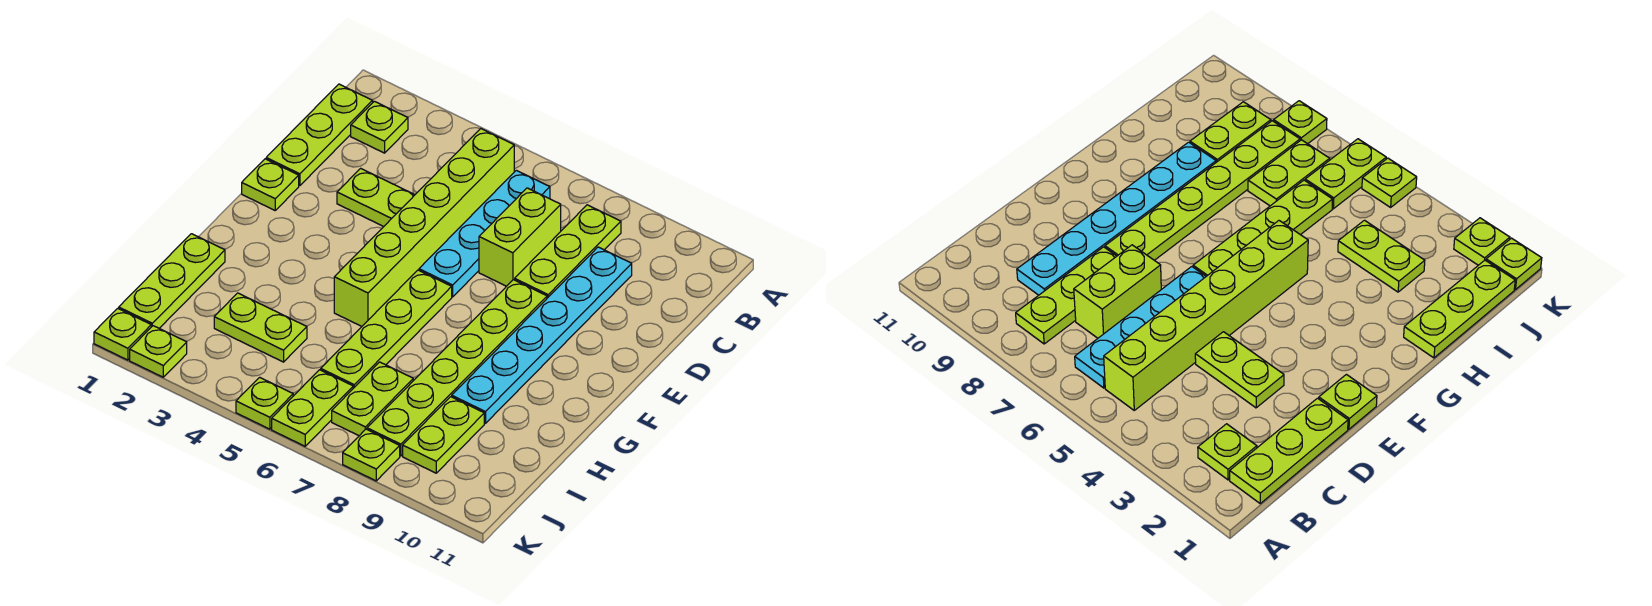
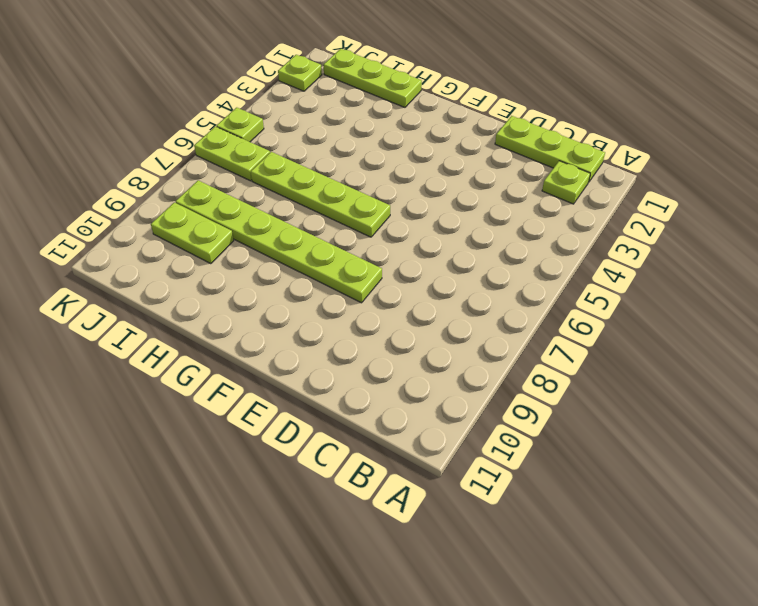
none -> lime 1x6 brick [334,129,514,326]
none -> cyan 1x4 plate [419,170,550,297]
none -> lime 1x3 plate [515,205,621,298]

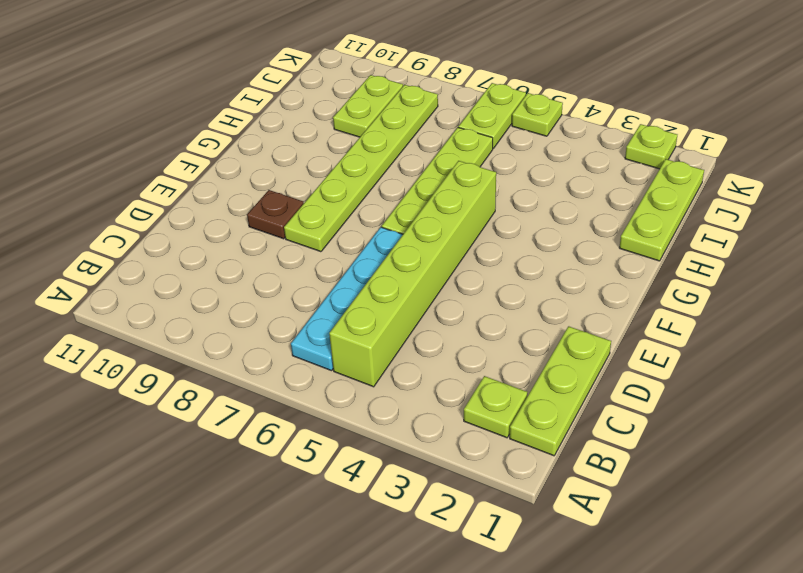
brown 1x1 plate [247,190,304,239] -> cyan 1x6 plate [452,247,632,423]
none -> lime 1x3 plate [515,205,621,298]
none -> lime 1x2 brick [479,188,561,286]
none -> lime 1x2 plate [337,168,414,226]

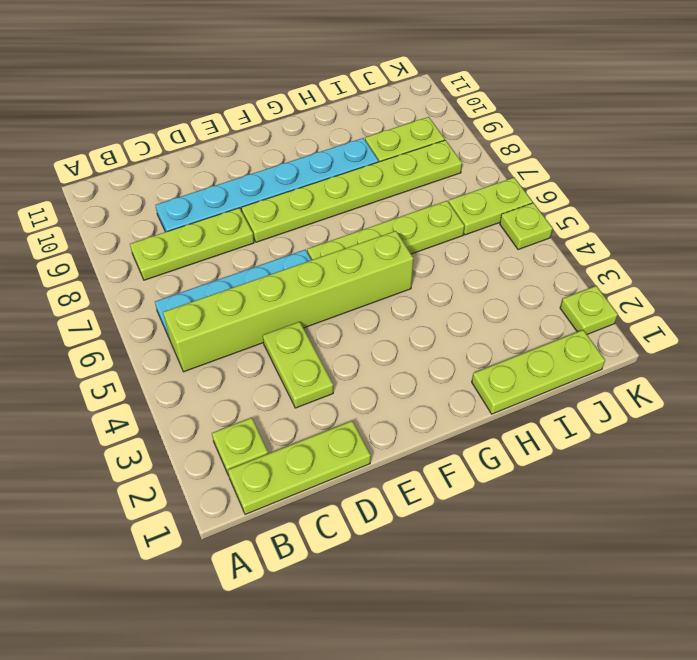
none -> lime 1x2 brick [479,188,561,286]
none -> lime 1x1 plate [242,159,299,210]
none -> lime 1x2 plate [214,293,307,362]

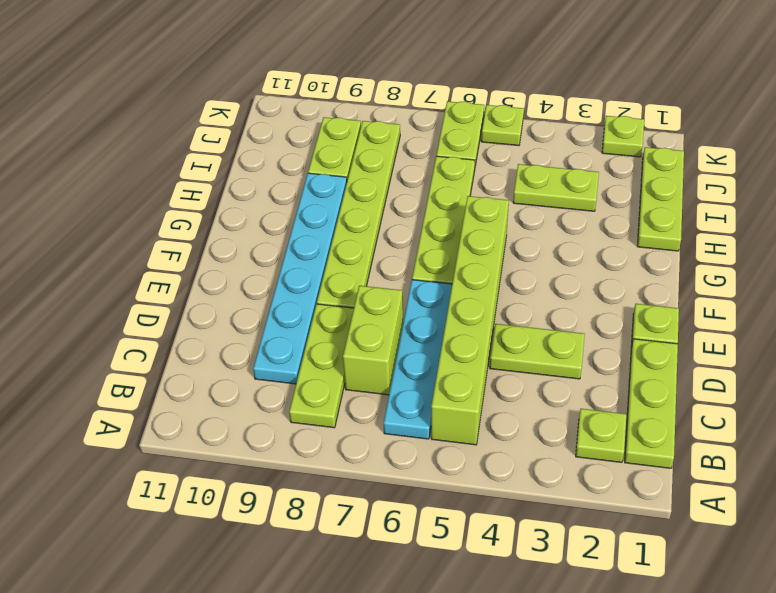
none -> lime 1x2 plate [332,362,413,436]
none -> lime 1x1 plate [94,308,151,360]
none -> lime 1x1 plate [343,429,400,481]

